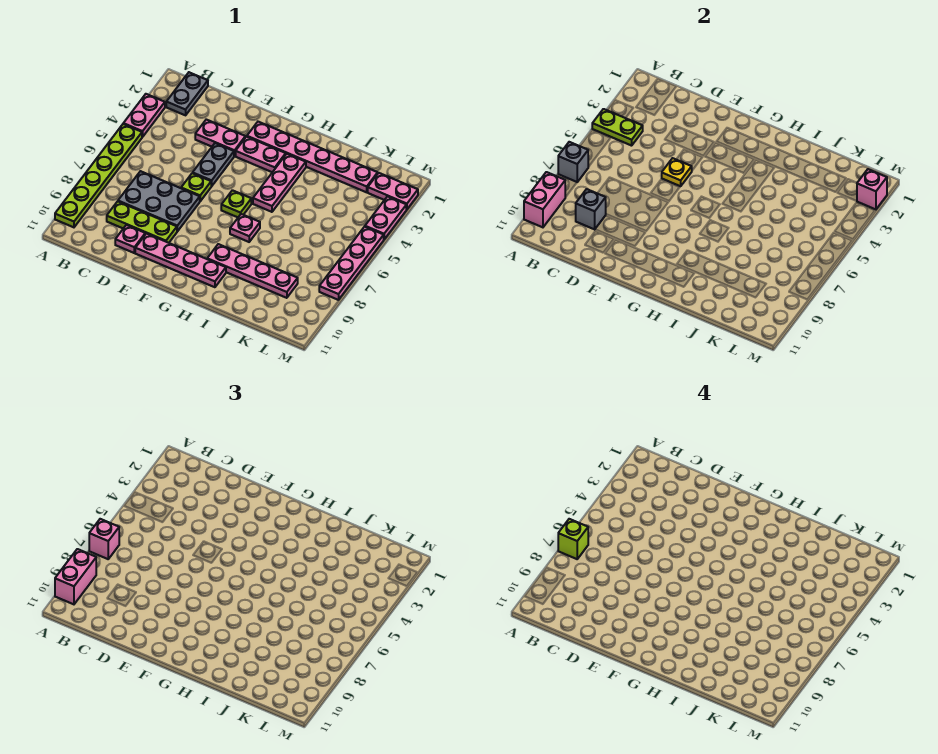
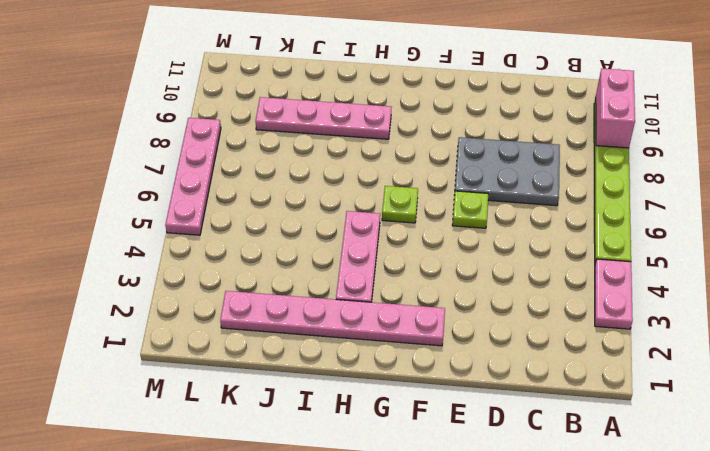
none -> grey 1x2 plate [166,72,208,115]
none -> lime 1x3 plate [107,201,177,243]
none -> pink 1x2 plate [195,120,245,156]

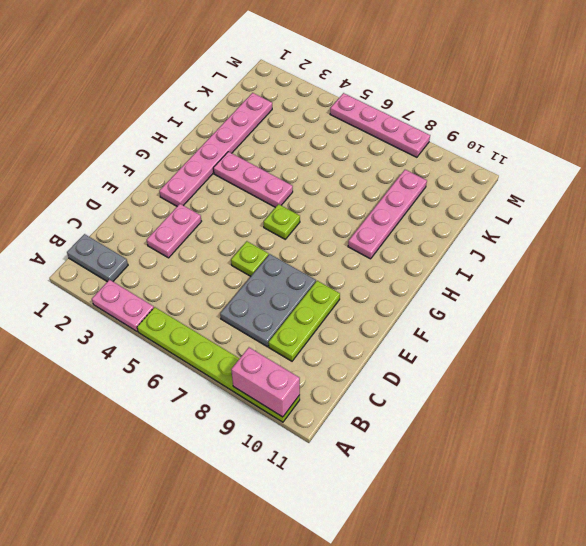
none -> pink 1x1 plate [115,225,145,253]
none -> grey 1x2 plate [193,143,234,186]
none -> pink 1x4 plate [135,234,226,287]

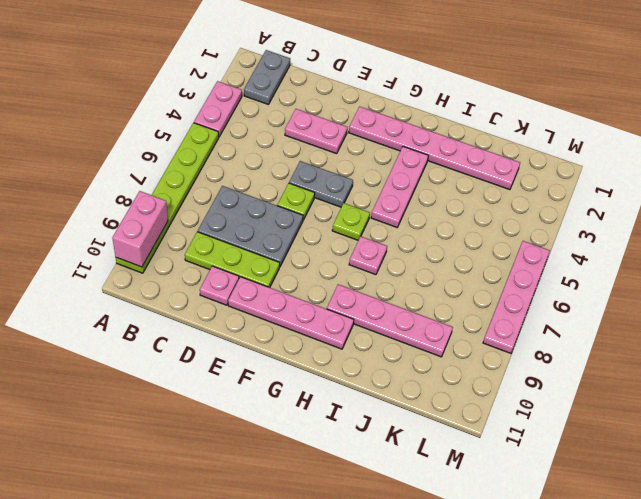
grey 1x2 plate [289,161,353,207] -> grey 1x2 plate turned to [193,143,234,186]
none -> pink 1x2 plate [236,137,286,172]
none -> pink 1x2 plate [368,173,418,209]
none -> pink 1x2 plate [365,197,406,239]

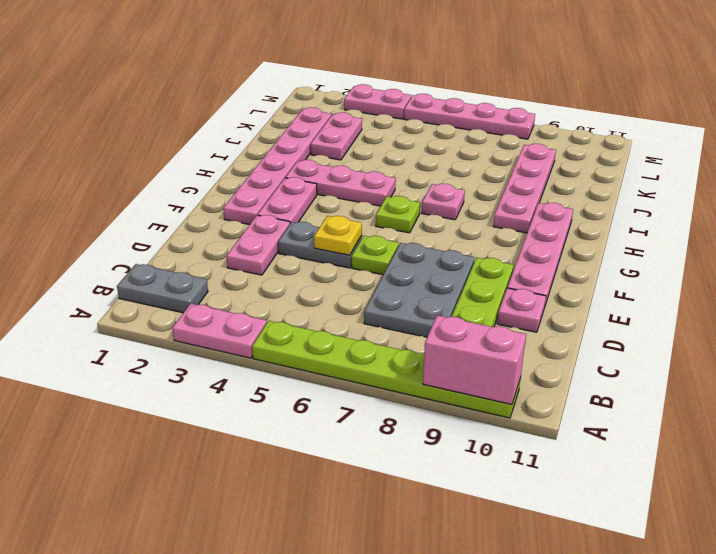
pink 1x2 plate [311,112,362,160] -> pink 1x2 plate moved to [368,173,418,209]
none -> lime 1x2 plate [592,109,643,146]
none -> grey 1x1 brick [558,142,588,182]
none -> grey 1x1 brick [576,189,606,229]

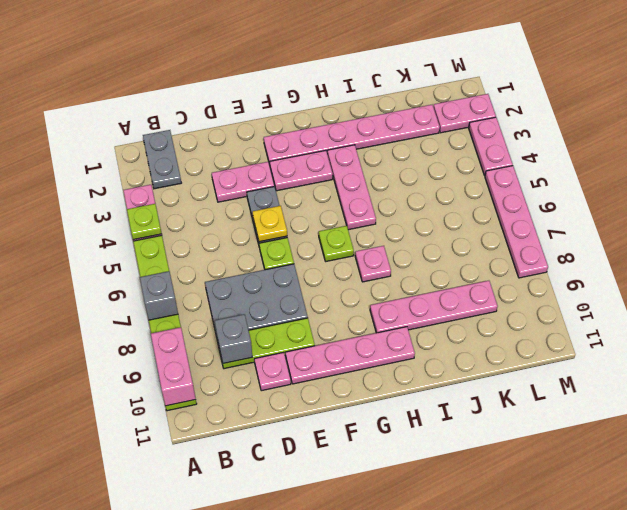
lime 1x1 plate [127,204,162,240] -> lime 1x2 plate [592,109,643,146]
none -> pink 1x1 brick [857,169,887,209]
none -> pink 1x1 brick [89,519,119,559]
none -> pink 1x2 brick [55,549,96,604]

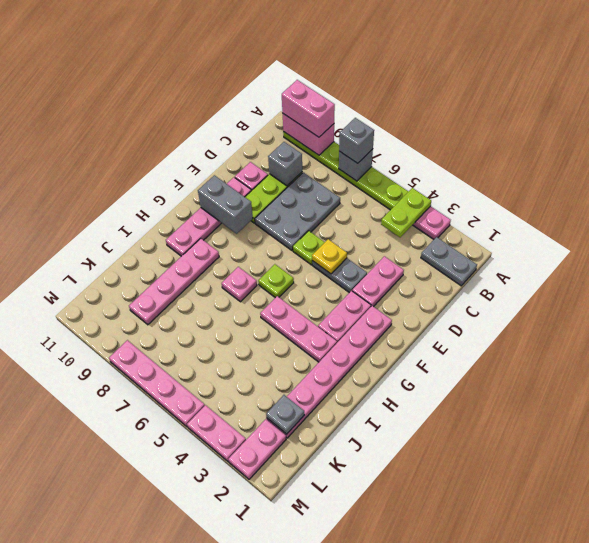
grey 1x1 brick [339,118,374,163] -> pink 1x1 brick [89,519,119,559]
grey 1x2 brick [198,175,253,234] -> none
grey 1x1 plate [266,395,304,434] -> none
none -> pink 1x1 brick [857,169,887,209]
none -> lime 1x1 brick [558,519,588,559]

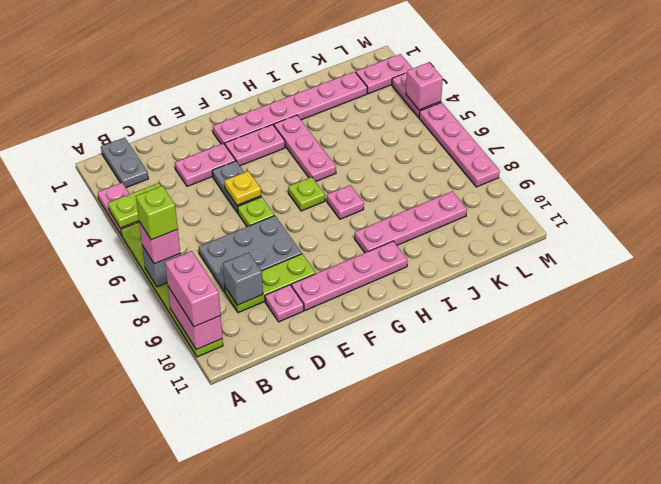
pink 1x1 brick [406,62,443,110] -> pink 1x1 brick moved to [857,169,887,209]

